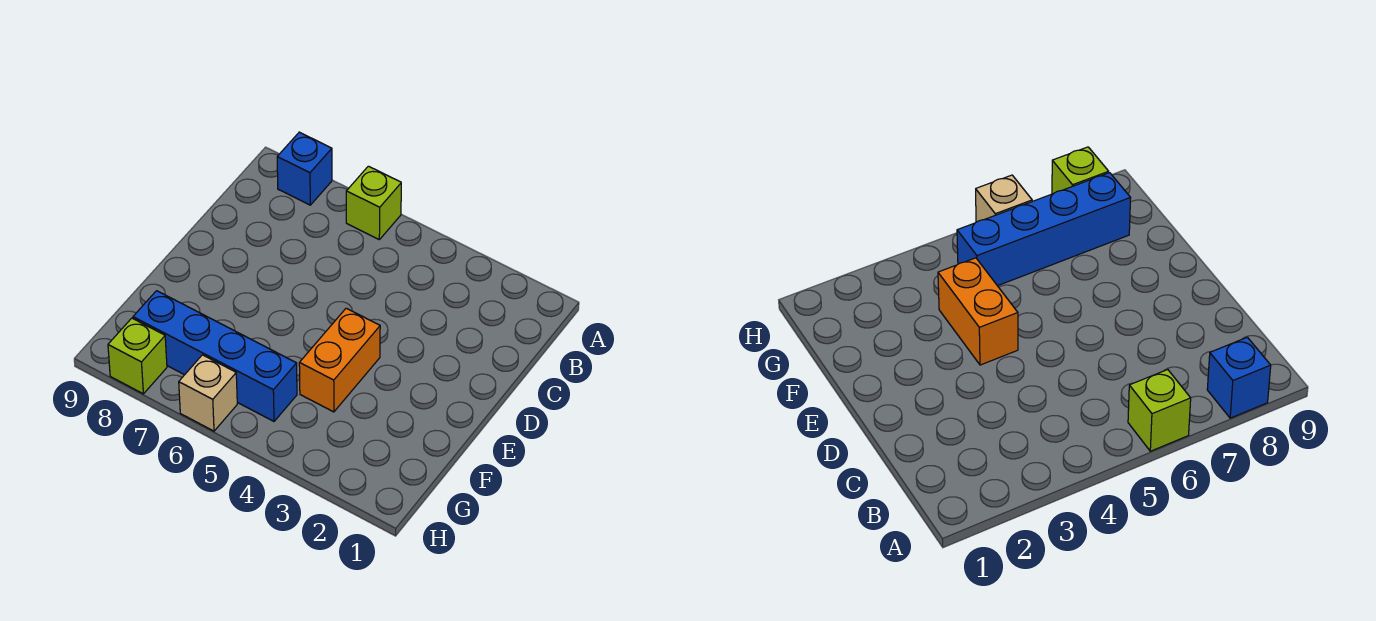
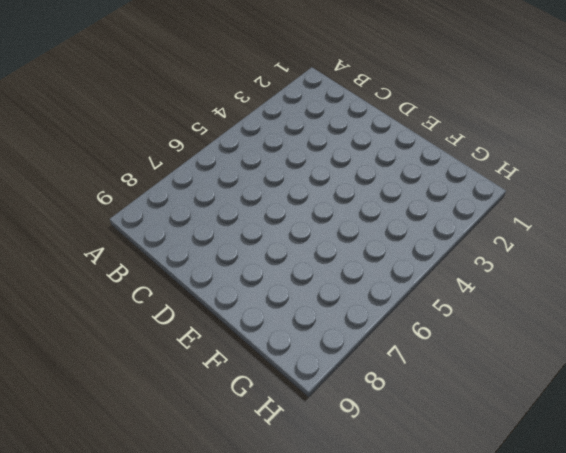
none -> lime 1x1 brick [346,166,401,239]
none -> blue 1x1 brick [277,132,332,205]

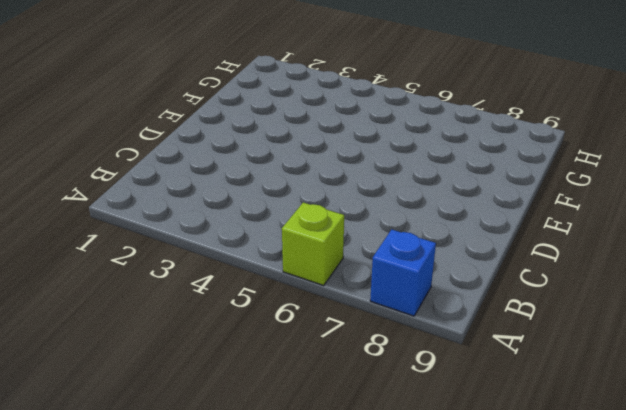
none -> orange 1x2 brick [299,308,380,412]
none -> blue 1x4 brick [133,291,297,421]

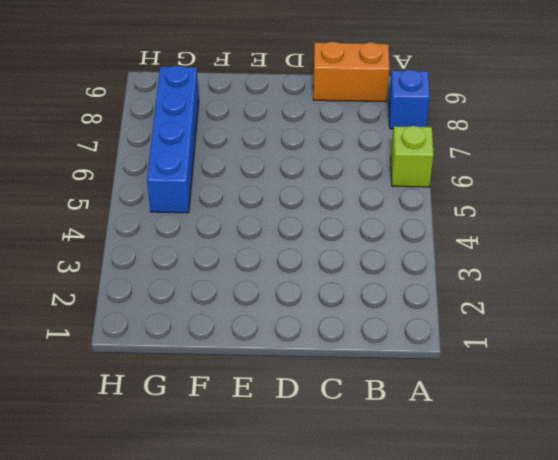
orange 1x2 brick [313,42,390,102] -> orange 1x2 brick moved to [299,308,380,412]
none -> tan 1x1 brick [179,355,237,431]
none -> lime 1x1 brick [108,318,167,394]

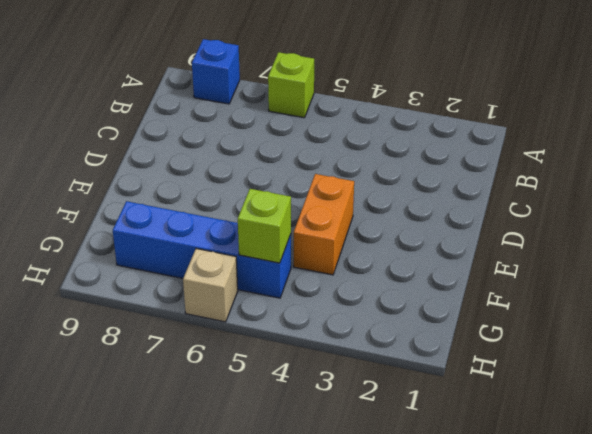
lime 1x1 brick [238,189,291,263] -> lime 1x1 brick moved to [108,318,167,394]

